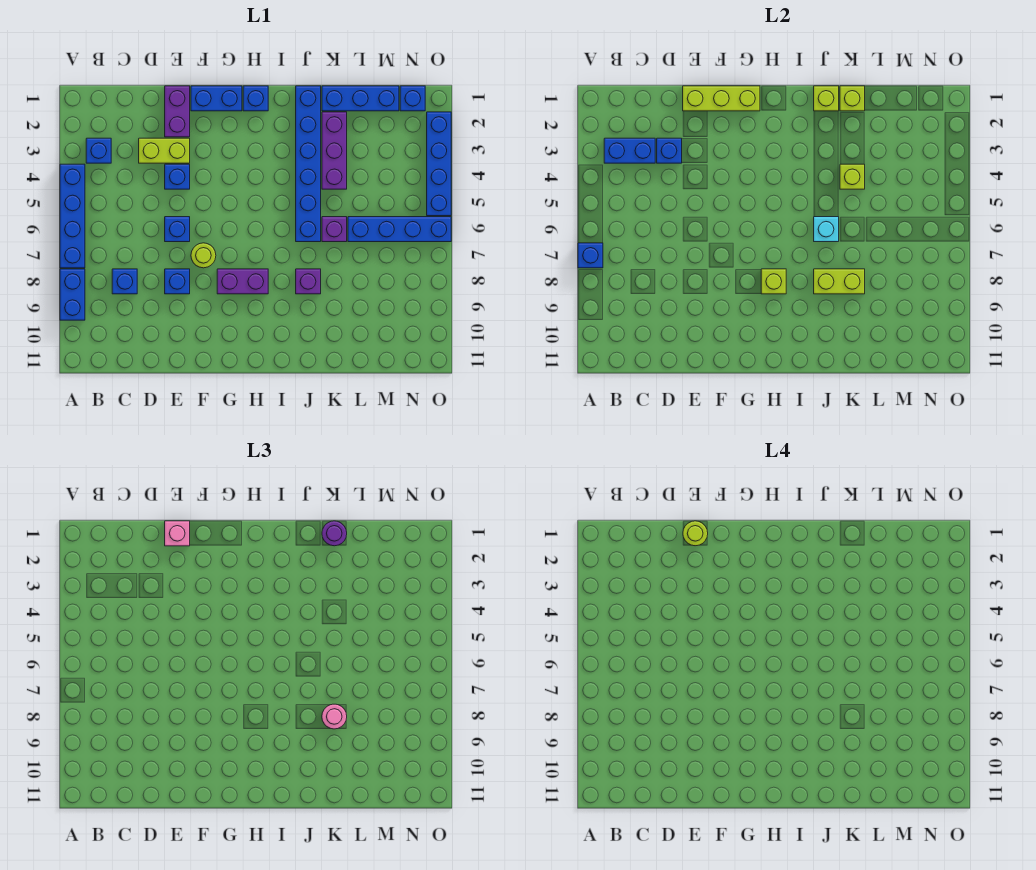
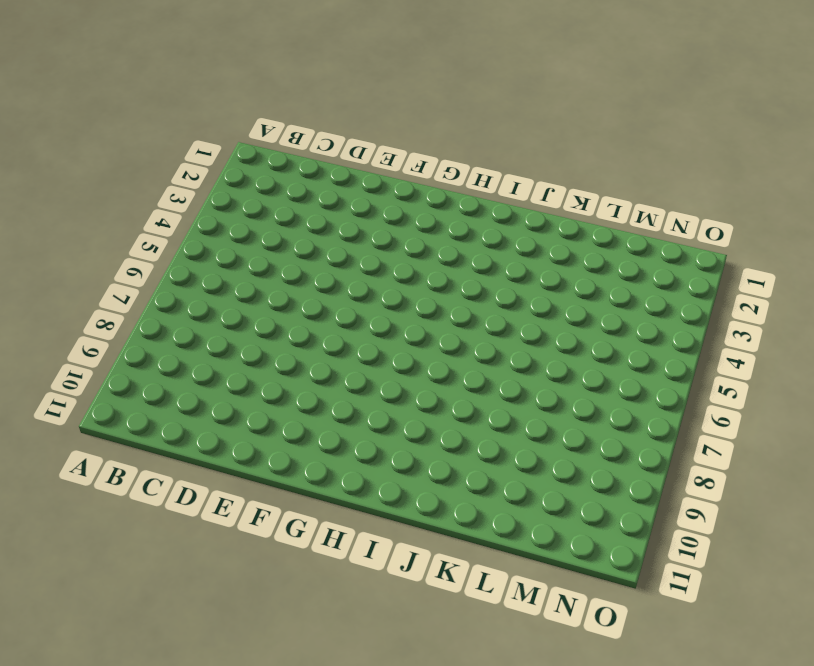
none -> blue 1x4 brick [60,164,85,268]
none -> blue 1x2 brick [60,269,85,320]
none -> blue 1x1 brick [86,138,111,163]
none -> blue 1x1 brick [112,269,137,294]

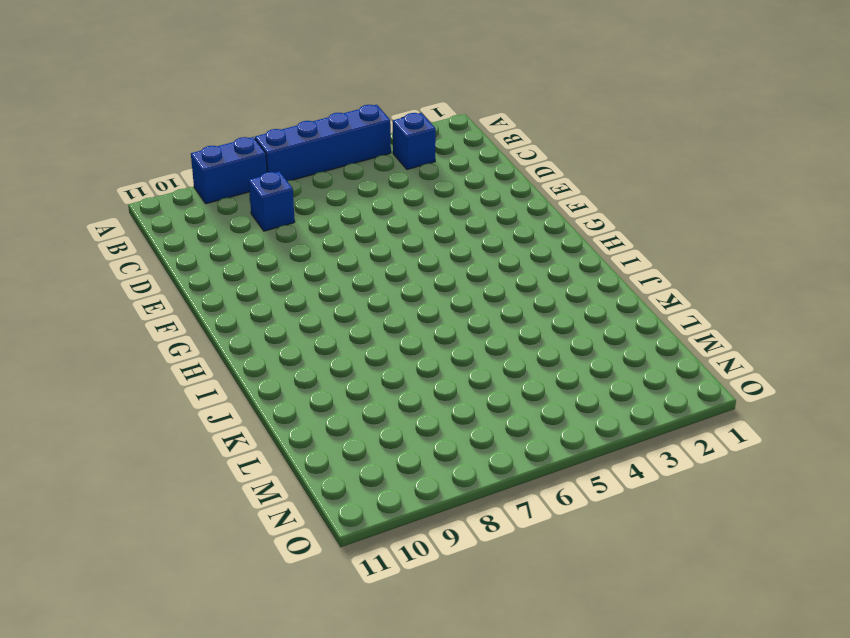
none -> lime 1x2 brick [139,138,190,163]
none -> purple 1x2 brick [165,86,190,137]
none -> blue 1x1 brick [165,164,190,189]
none -> blue 1x1 brick [165,217,190,242]

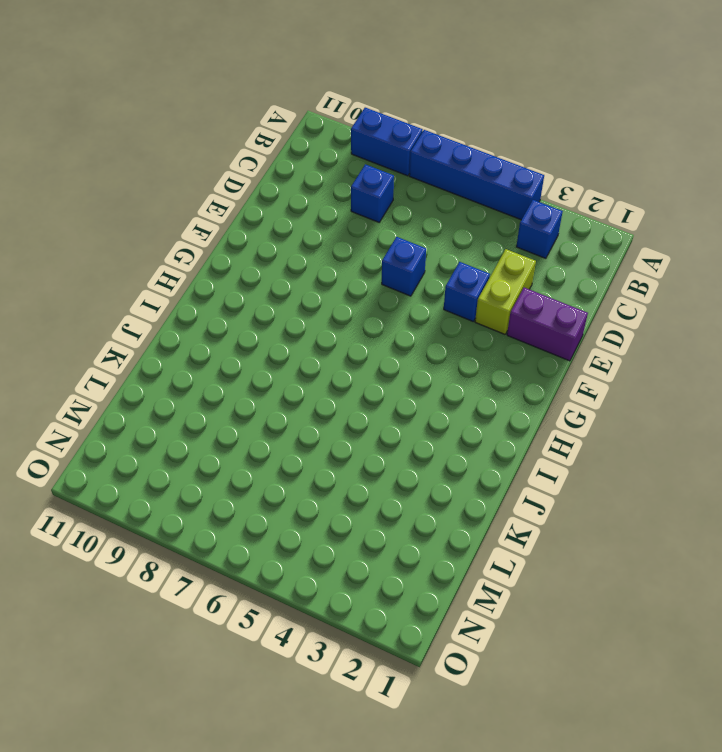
none -> blue 1x1 brick [165,269,190,294]
none -> blue 1x2 brick [191,86,242,111]
none -> lime 1x1 round brick [191,243,216,268]
none -> purple 1x2 brick [217,269,268,294]

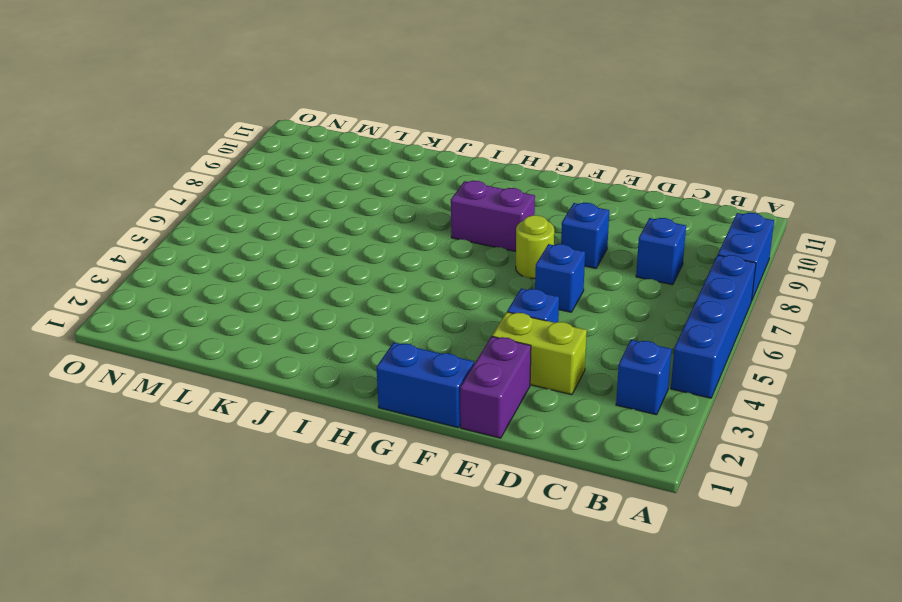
none -> blue 1x1 brick [243,86,268,111]
none -> blue 1x6 brick [296,86,321,242]
none -> purple 1x1 brick [296,269,321,294]
none -> blue 1x3 brick [322,86,399,111]

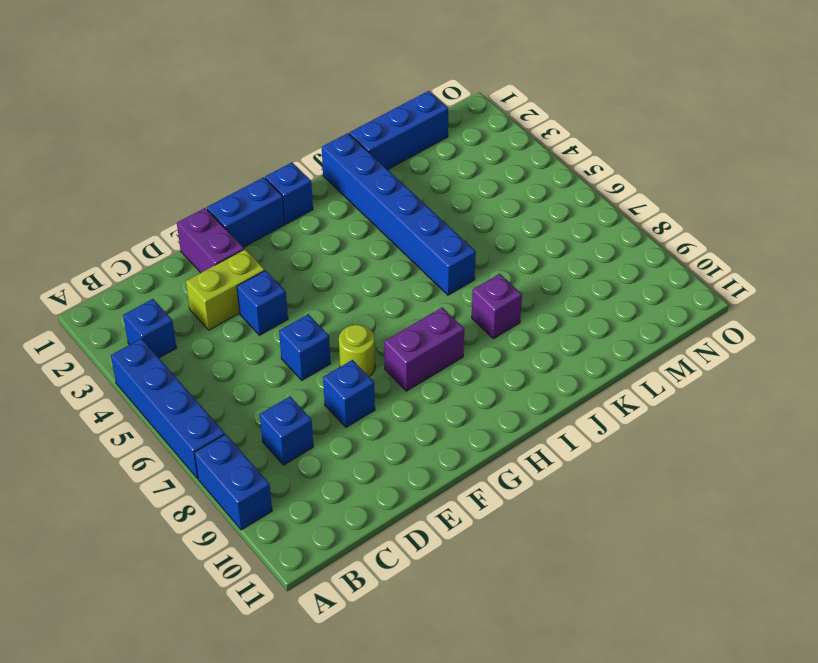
none -> purple 1x3 brick [322,112,347,189]
none -> purple 1x1 brick [322,217,347,242]
none -> blue 1x4 brick [348,217,451,242]
none -> blue 1x1 brick [400,86,425,111]

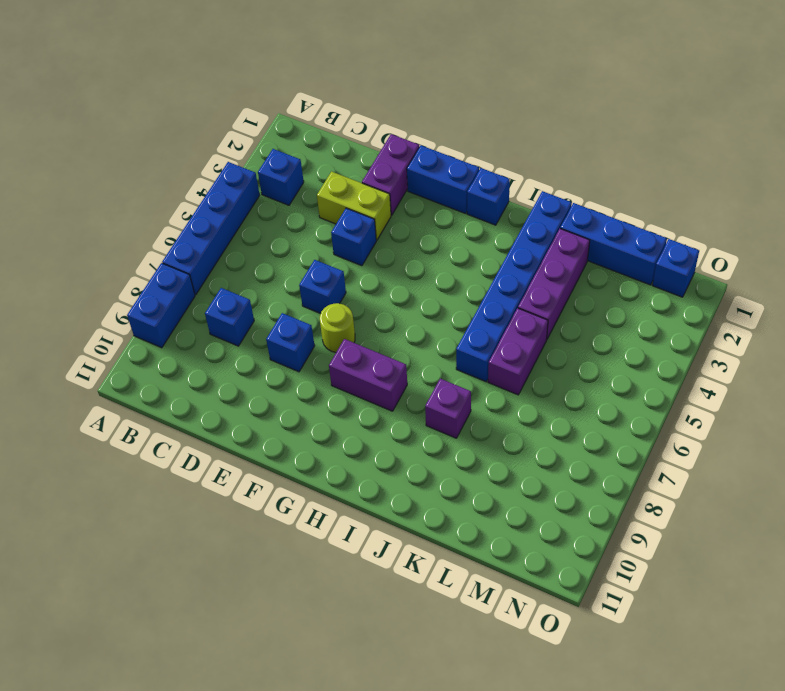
purple 1x2 brick [488,308,548,395] -> purple 1x1 brick [322,217,347,242]
none -> blue 1x4 brick [348,217,451,242]
none -> blue 1x4 brick [427,112,451,216]
none -> blue 1x1 brick [578,243,603,268]
none -> blue 1x2 brick [604,138,655,163]

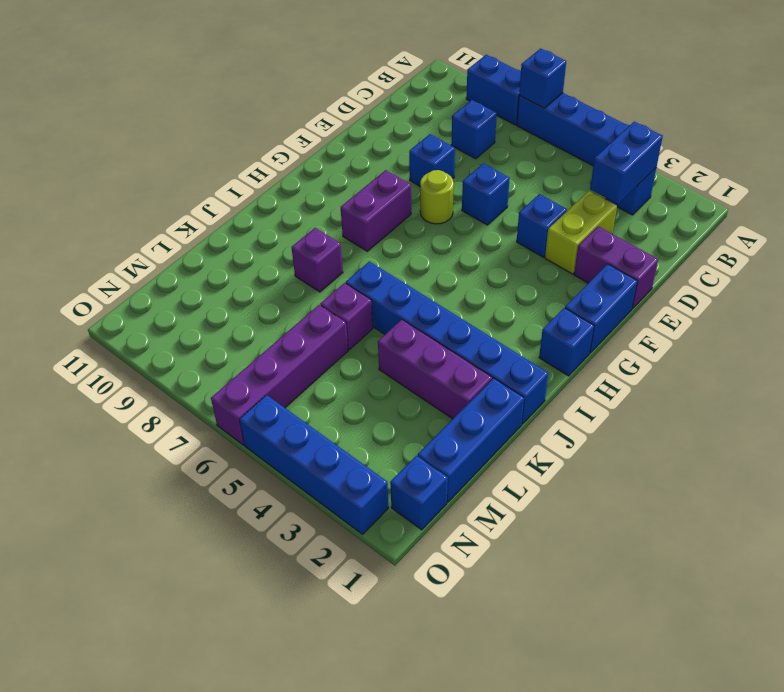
purple 1x4 brick [211,305,348,445] -> blue 1x4 brick [348,217,451,242]
none -> blue 1x1 brick [657,138,682,163]
none -> lime 1x3 brick [683,86,760,111]
none -> lime 1x1 brick [761,269,786,294]
none -> lime 1x1 brick [814,86,839,111]

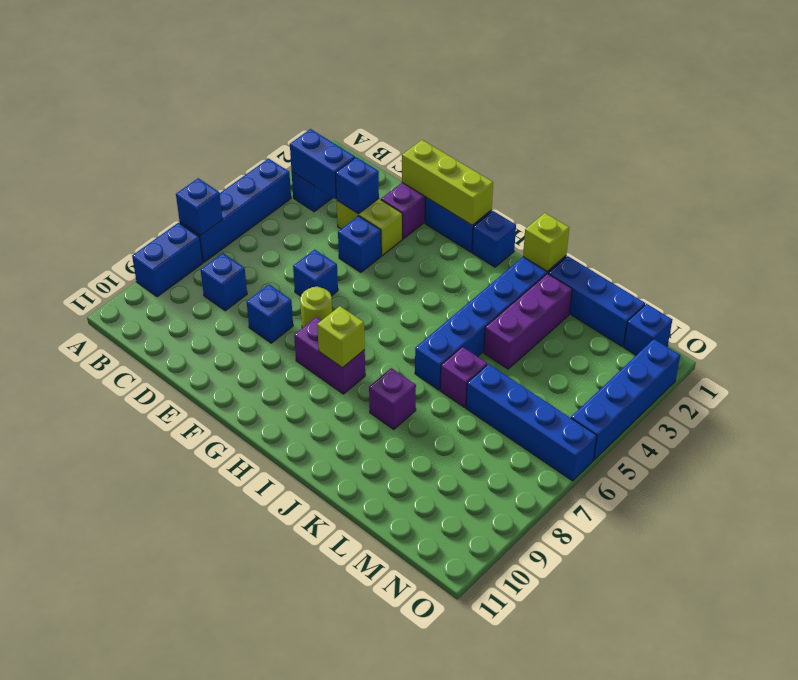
none -> cyan 1x1 brick [814,217,839,242]
none -> lime 1x2 brick [814,269,865,294]
none -> lime 1x1 brick [840,86,865,111]
none -> lime 1x1 brick [840,164,865,189]

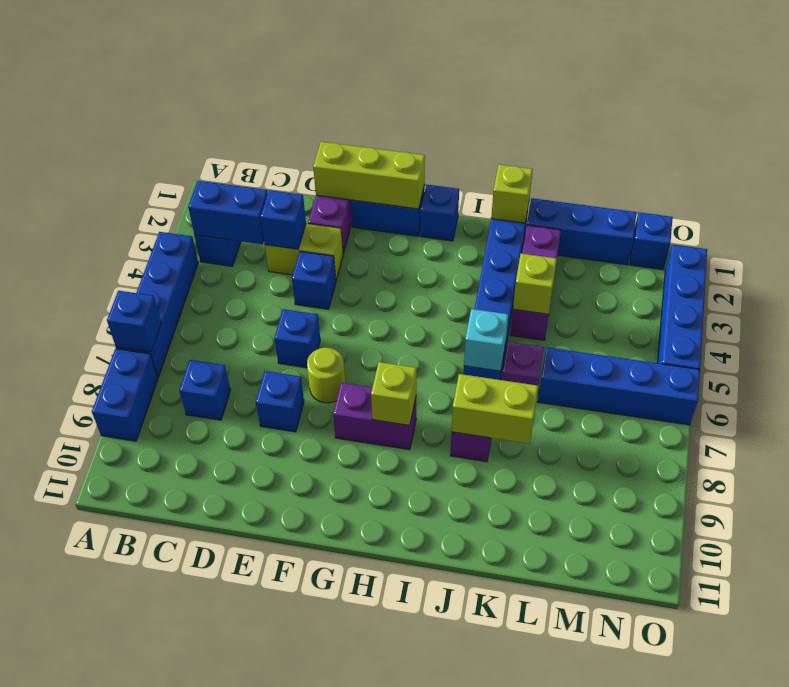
none -> lime 1x1 brick [840,86,865,111]
none -> pink 1x1 brick [165,521,190,546]
none -> purple 1x1 round brick [322,521,347,546]
none -> pink 1x1 round brick [322,704,347,729]

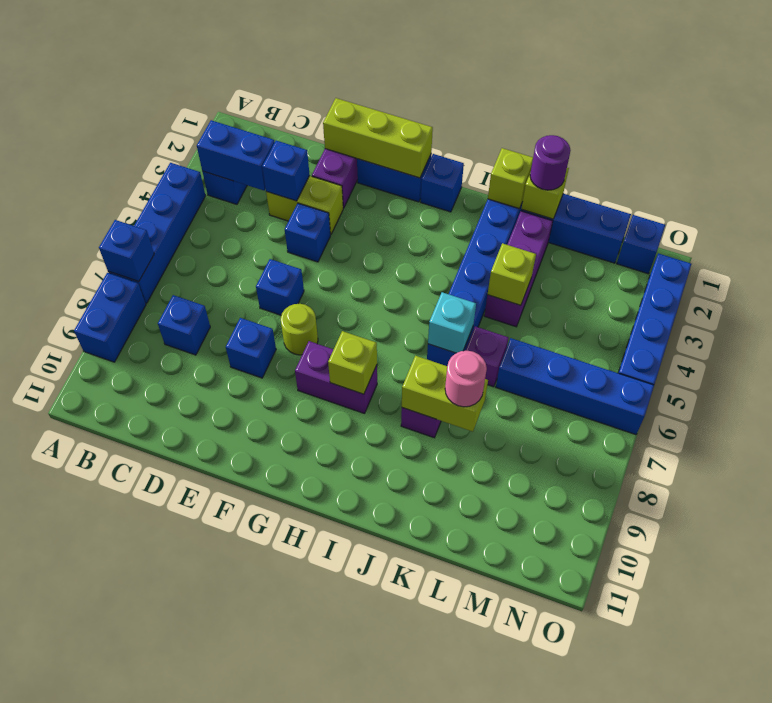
none -> pink 1x1 brick [165,521,190,546]
none -> lime 1x1 round brick [683,521,708,546]

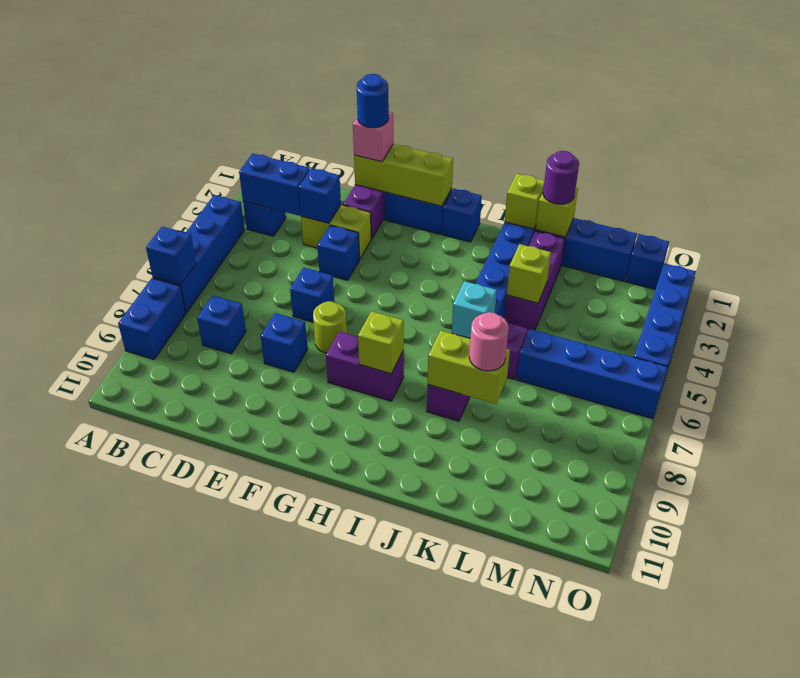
blue 1x1 round brick [357,74,389,128] -> lime 1x1 round brick [683,521,708,546]

